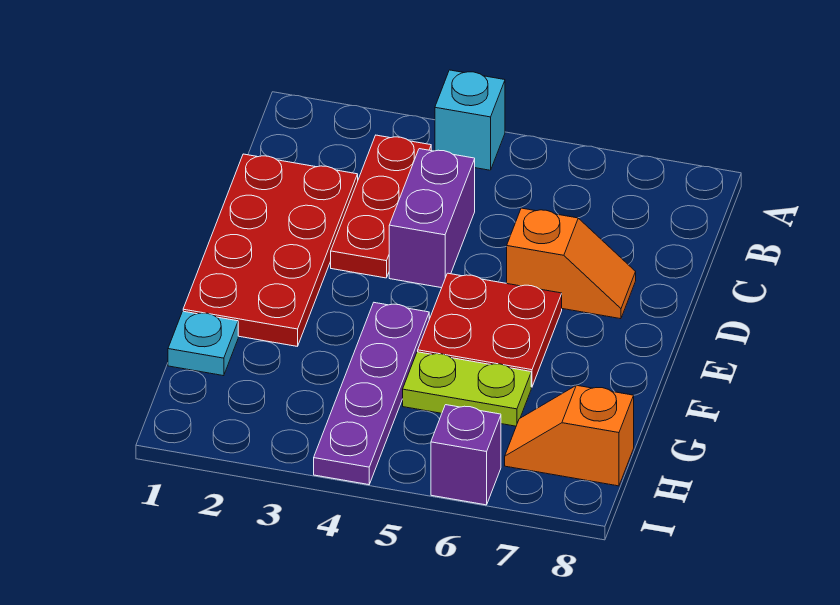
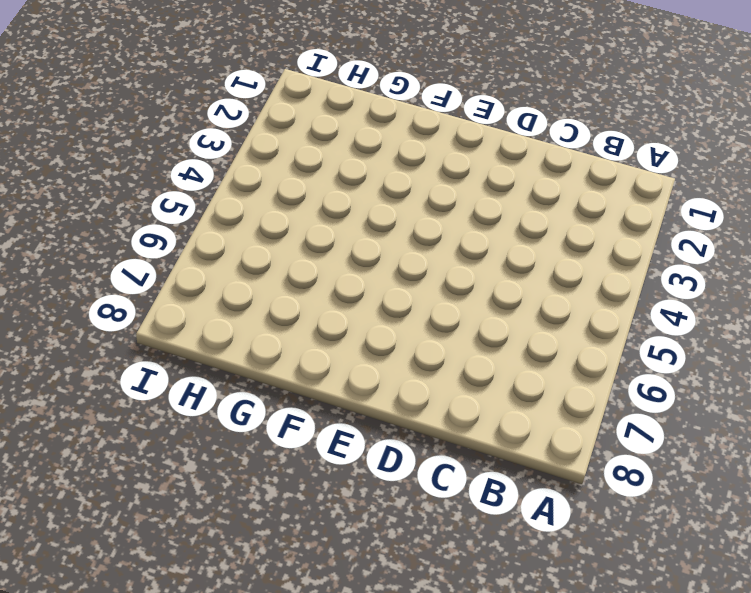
none -> cyan 1x1 brick [435,70,505,170]
none -> red 1x3 plate [331,135,431,278]

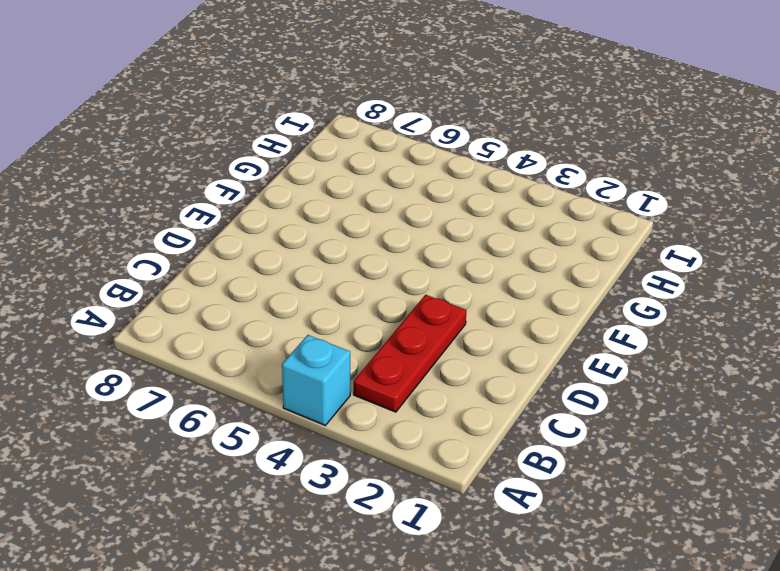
none -> red 2x4 plate [183,154,358,346]
none -> purple 1x2 brick [389,149,475,288]

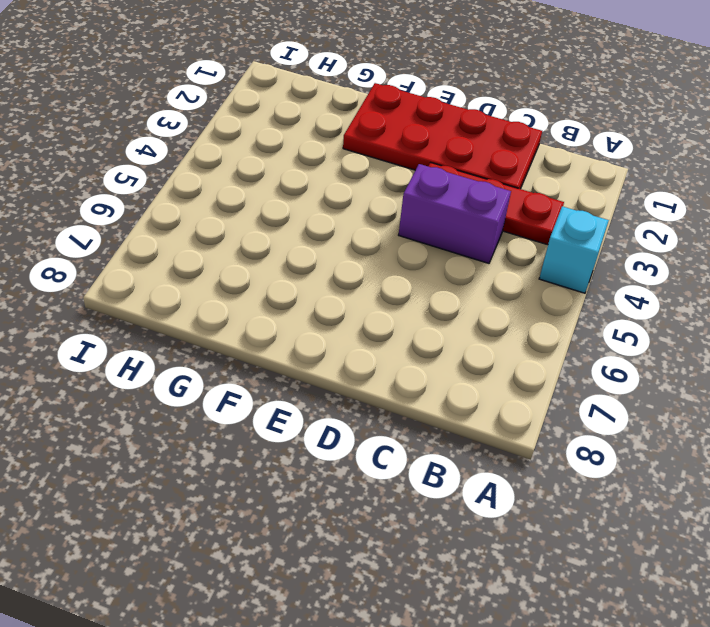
none -> orange 1x2 slope [507,208,636,319]
none -> red 2x2 plate [418,273,562,387]

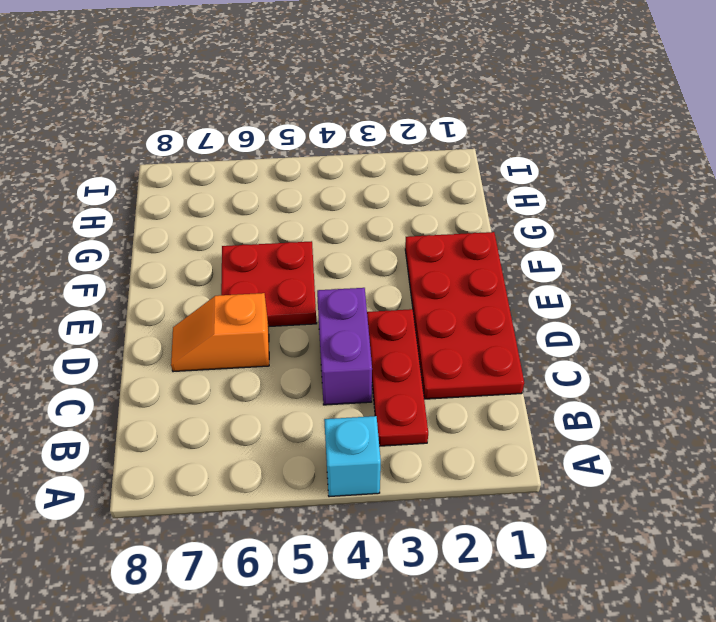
none -> purple 1x4 plate [314,303,429,485]
none -> cyan 1x1 plate [168,311,238,376]

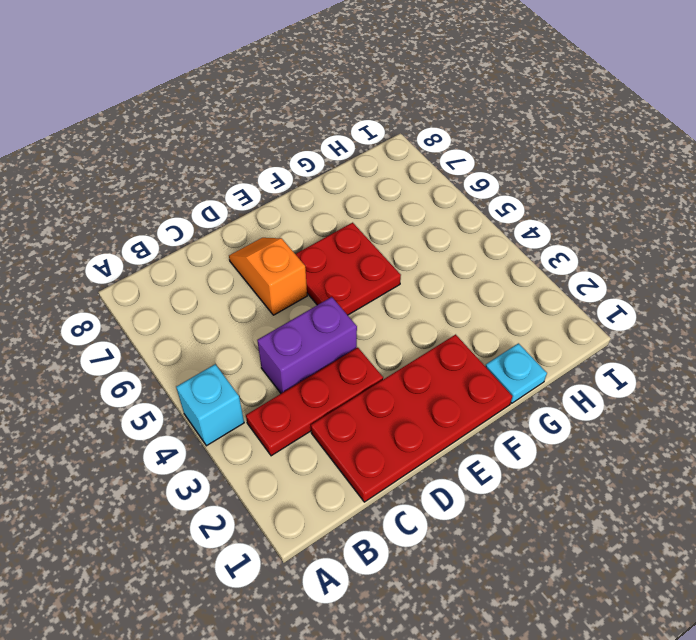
none -> purple 1x4 plate [314,303,429,485]
none -> lime 1x2 plate [403,352,531,426]

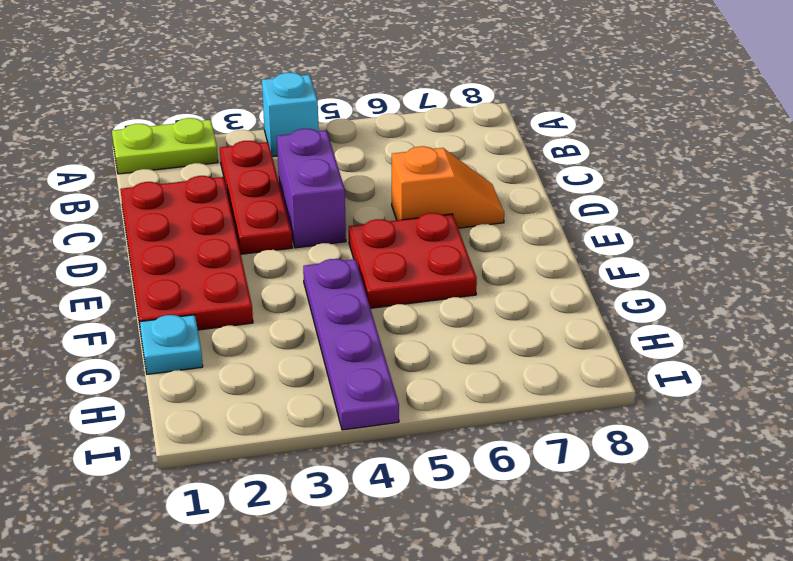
lime 1x2 plate [112,118,218,174] -> lime 1x2 plate moved to [403,352,531,426]
none -> orange 1x2 slope [505,385,634,486]
none -> purple 1x1 brick [431,405,501,505]

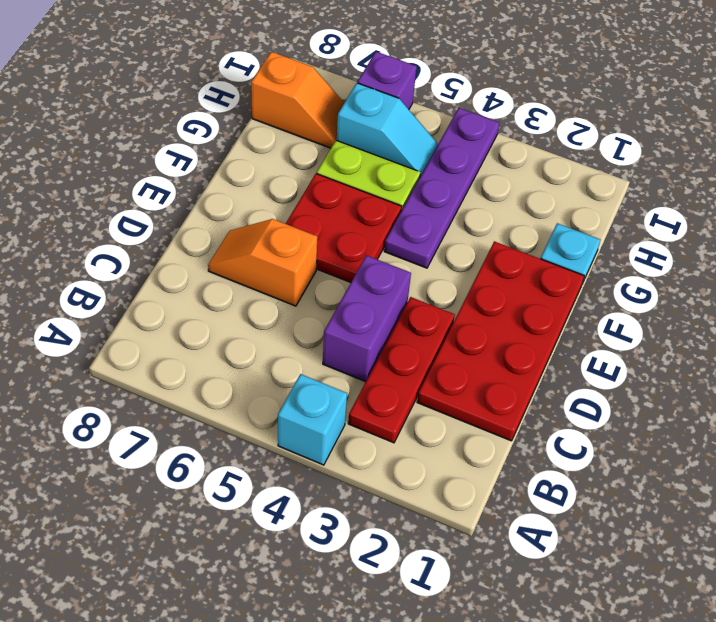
cyan 1x2 slope [337,83,438,177] -> none

